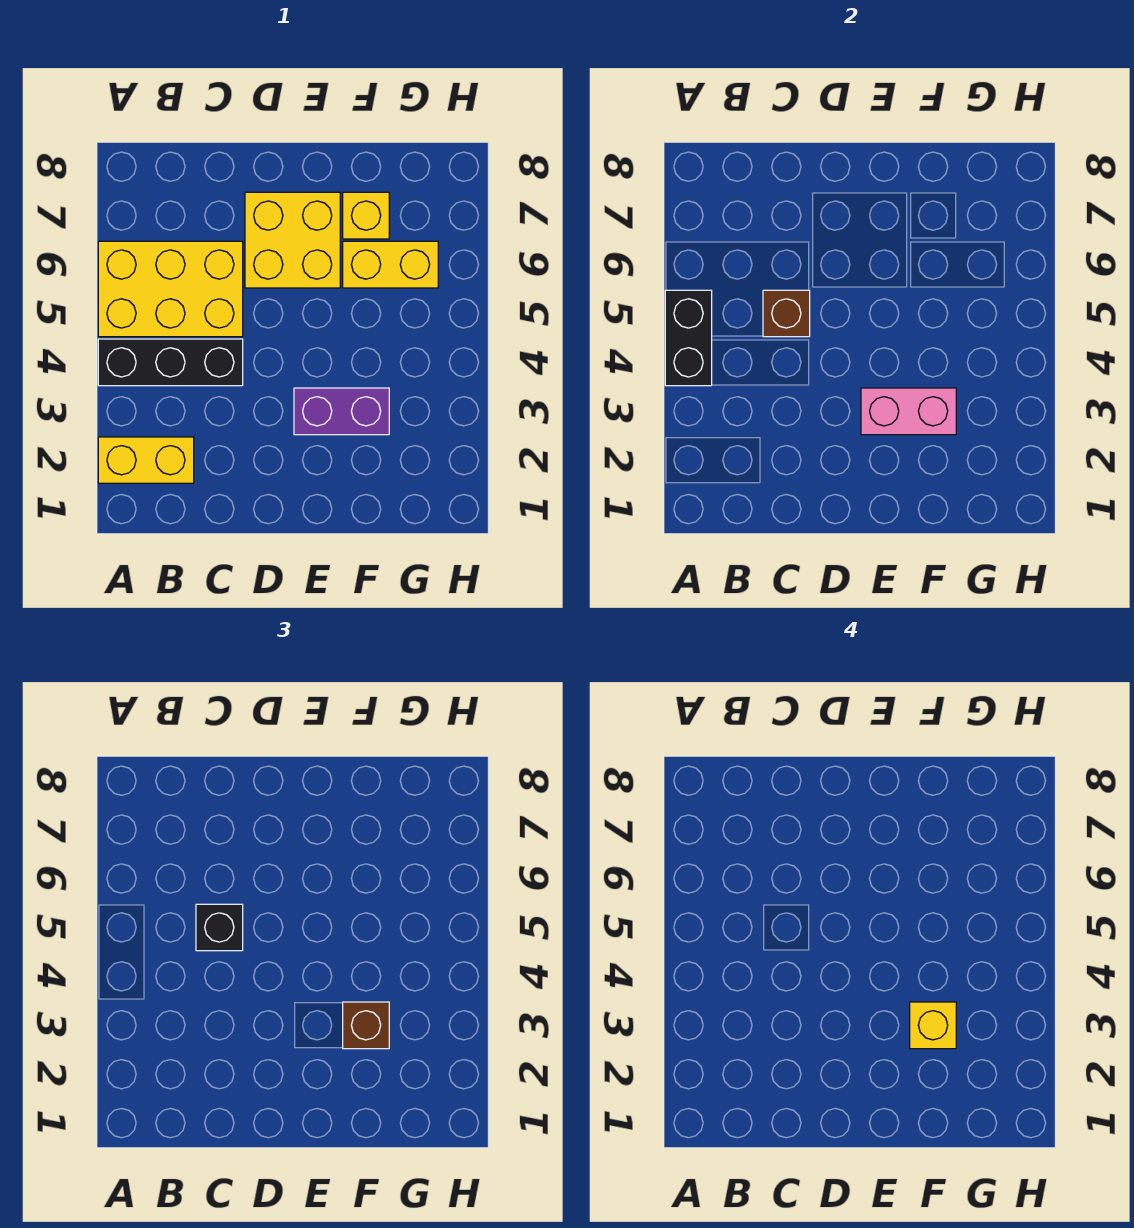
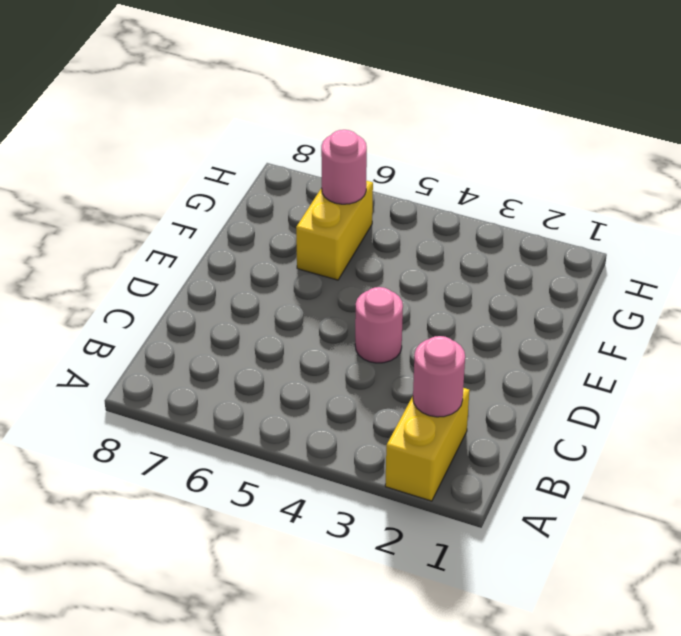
pink 1x1 round brick [413,336,465,417] -> none
pink 1x1 round brick [355,287,403,363] -> none
pink 1x1 round brick [321,130,367,204] -> none
none -> black 1x3 brick [98,339,243,386]
none -> yellow 2x3 brick [98,241,243,337]
none -> yellow 2x2 brick [245,192,340,288]

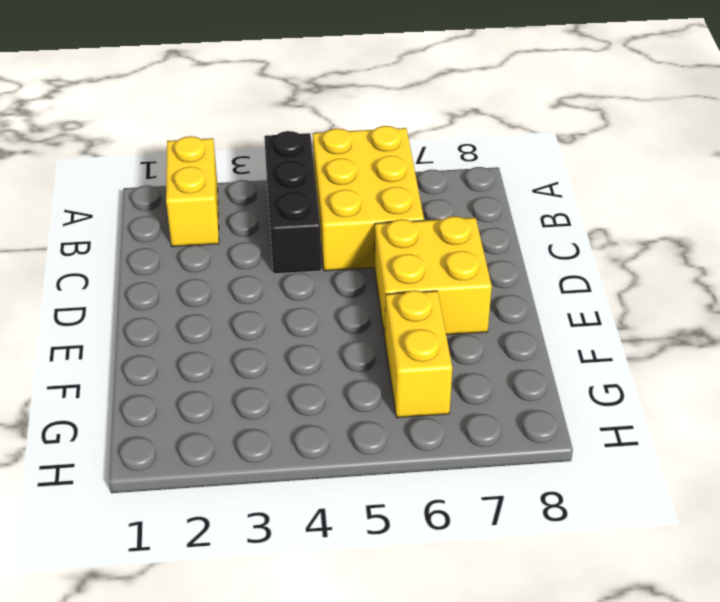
none -> purple 1x2 brick [294,388,389,435]
none -> yellow 1x1 brick [343,192,389,239]
none -> black 1x2 brick [665,290,712,386]

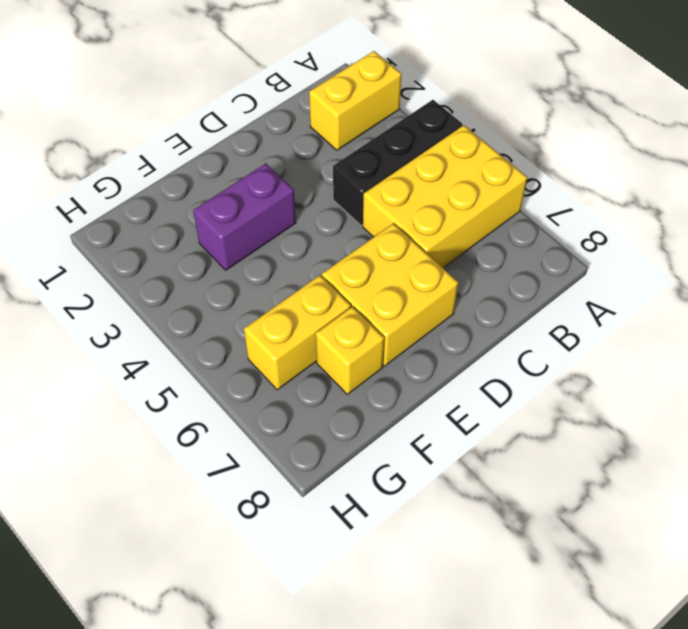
none -> black 1x2 brick [665,290,712,386]
none -> brown 1x1 brick [763,290,810,337]
none -> pink 1x2 brick [861,388,956,435]

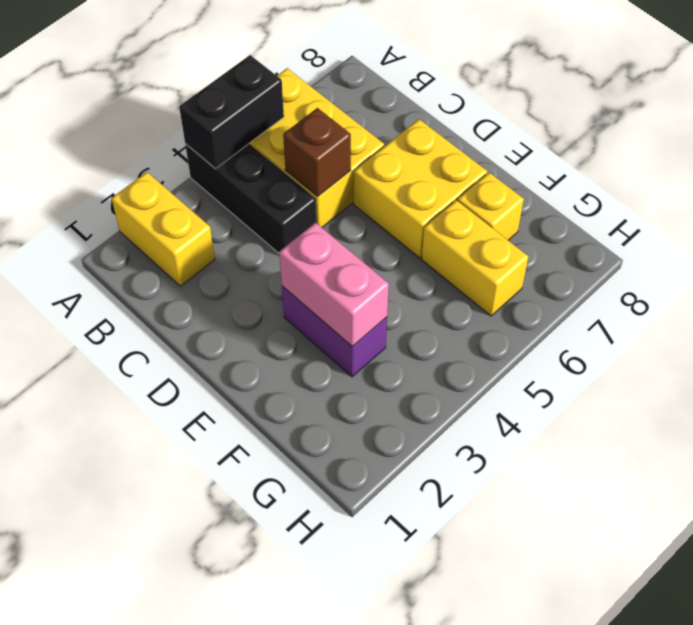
none -> black 1x1 brick [196,904,243,951]
none -> brown 1x1 brick [343,1002,389,1049]
none -> yellow 1x1 brick [910,1002,956,1049]

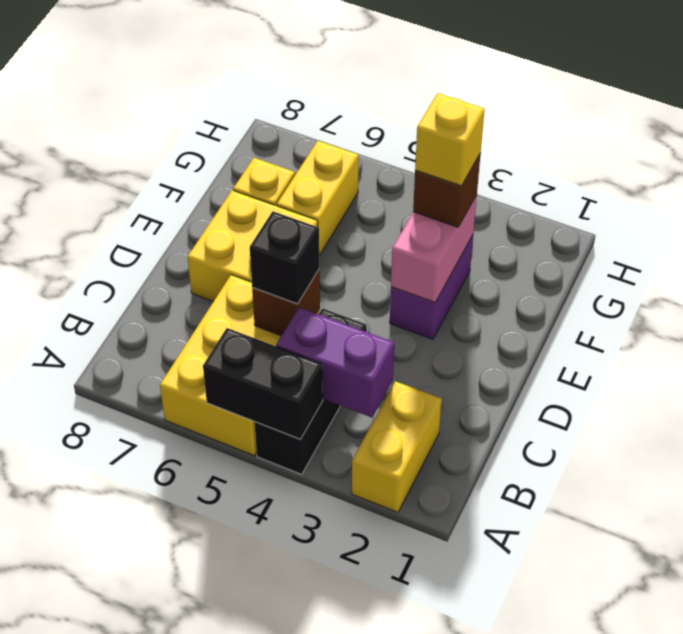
purple 1x2 brick [276,307,394,417] -> none

